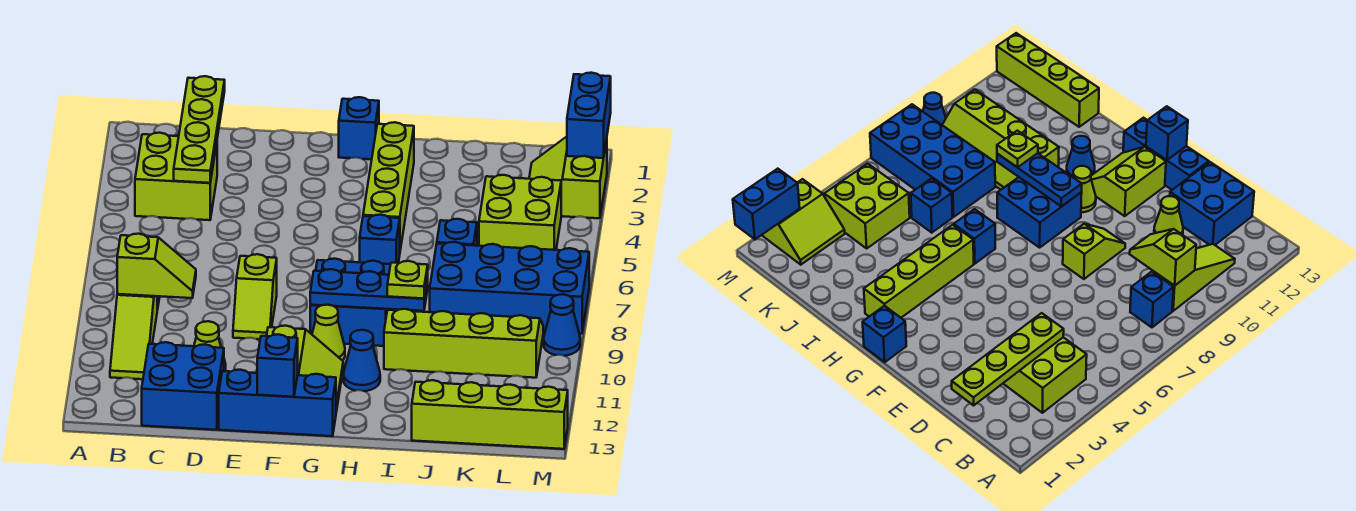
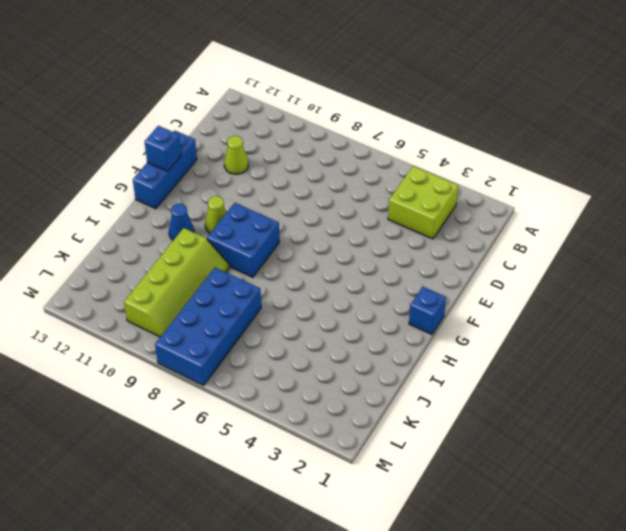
none -> blue 1x1 brick [1130,272,1174,327]
none -> lime 1x3 slope [110,294,157,379]
none -> blue 2x2 brick [142,342,224,430]

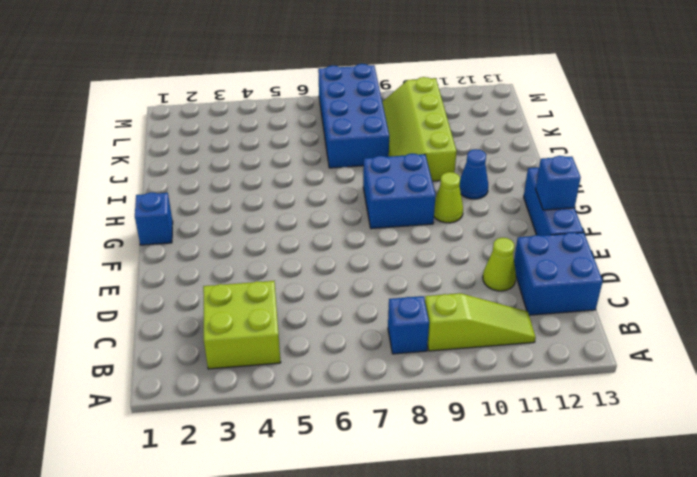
none -> lime 1x2 slope [233,254,277,339]
none -> lime 2x2 slope [267,326,343,412]
none -> lime 1x4 brick [363,122,414,250]

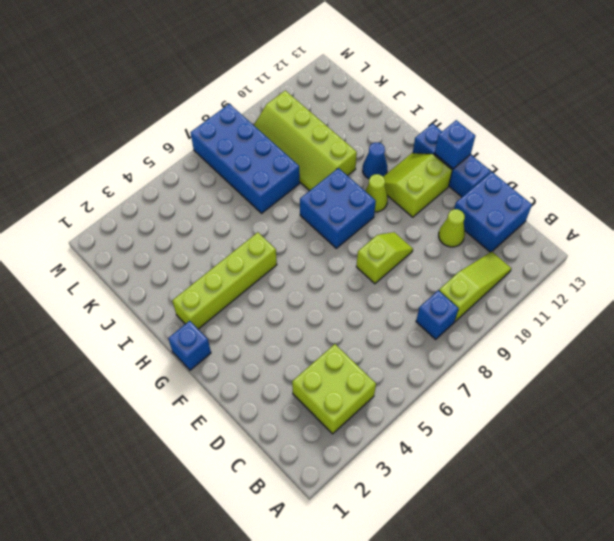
none -> blue 1x1 brick [360,215,400,264]
none -> blue 1x1 brick [437,219,477,246]
none -> lime 1x4 brick [412,380,568,449]

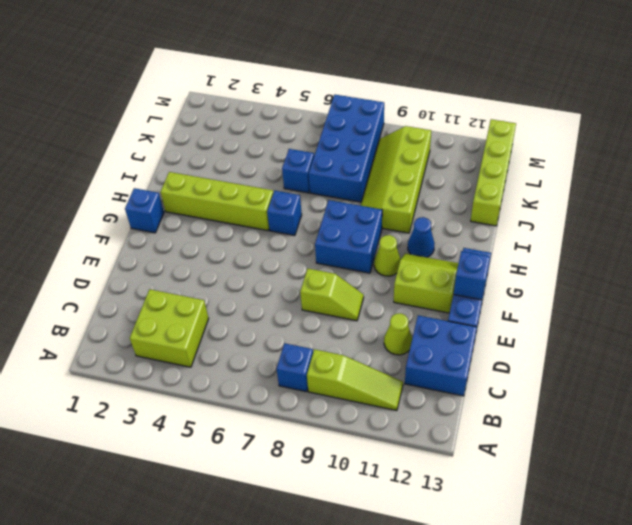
none -> lime 2x2 brick [479,175,561,250]
none -> lime 2x2 slope [529,137,607,218]
none -> blue 1x1 cone [544,294,580,356]

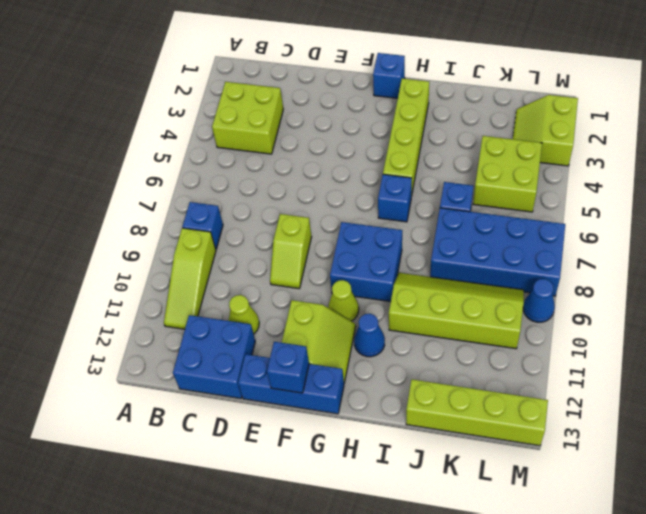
none -> lime 1x2 slope [117,234,196,298]
none -> lime 1x4 plate [174,76,225,183]
none -> blue 1x3 plate [310,269,428,311]

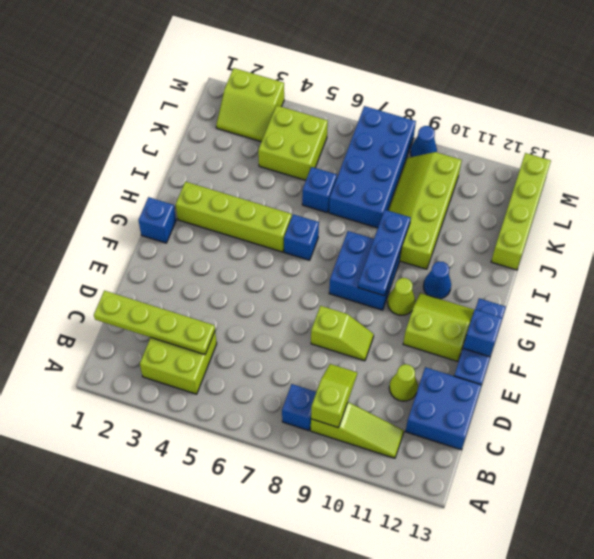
none -> blue 1x2 brick [567,73,611,158]
none -> lime 1x1 plate [387,261,428,299]

